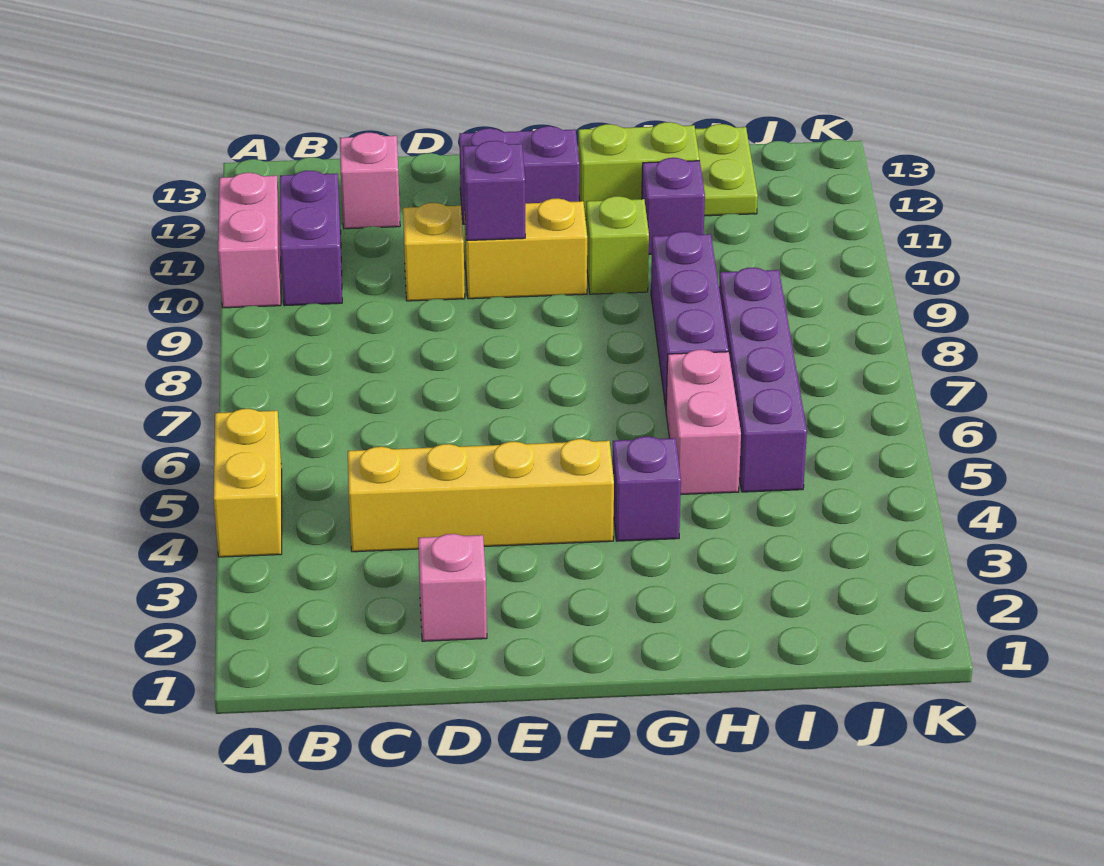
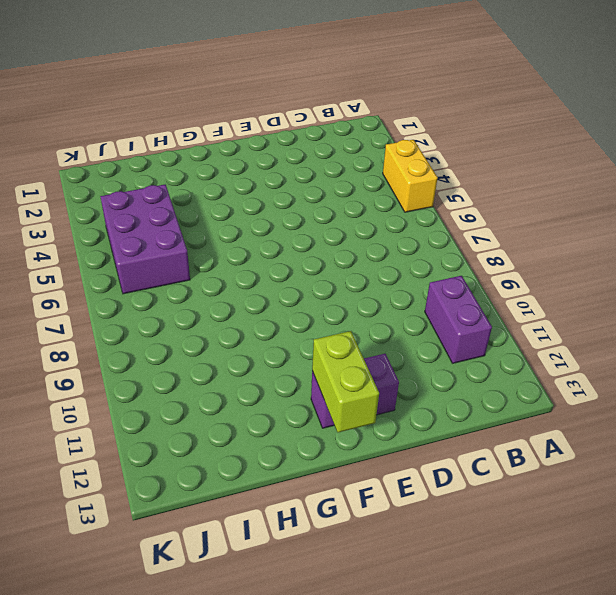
lime 1x2 brick [312,331,379,432] -> lime 1x2 brick turned to [578,122,700,220]
purple 2x3 brick [100,184,190,294] -> purple 1x4 brick [719,268,807,492]
none -> pink 1x2 brick [218,173,281,308]
none -> yellow 1x4 brick [348,439,614,552]
none -> pink 1x1 brick [340,133,400,229]

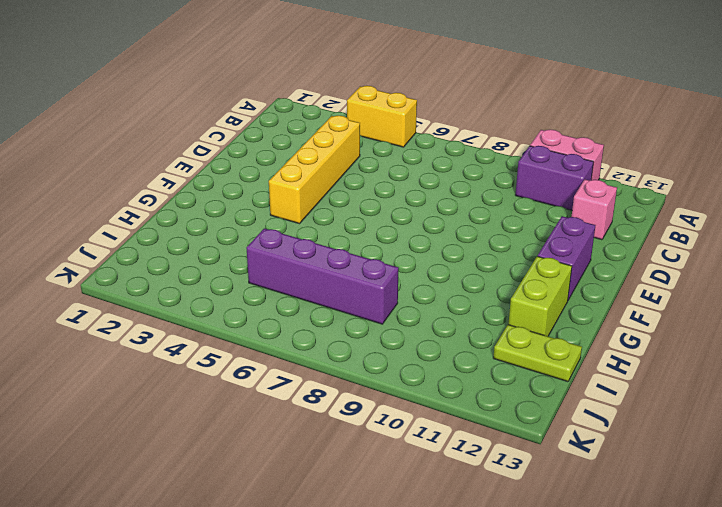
none -> pink 1x1 brick [418,534,487,641]
none -> yellow 1x1 brick [403,203,465,301]
none -> yellow 1x2 brick [464,198,587,299]

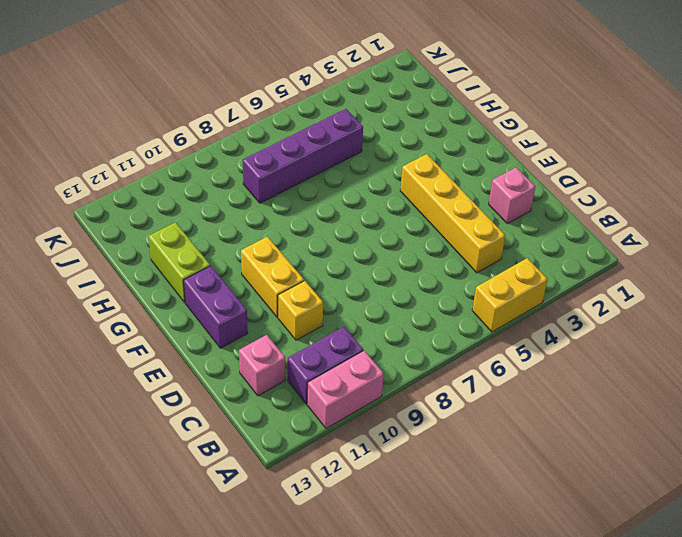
none -> purple 1x1 brick [612,436,681,541]
none -> lime 1x1 brick [586,196,649,294]
none -> pink 1x2 brick [666,350,741,494]

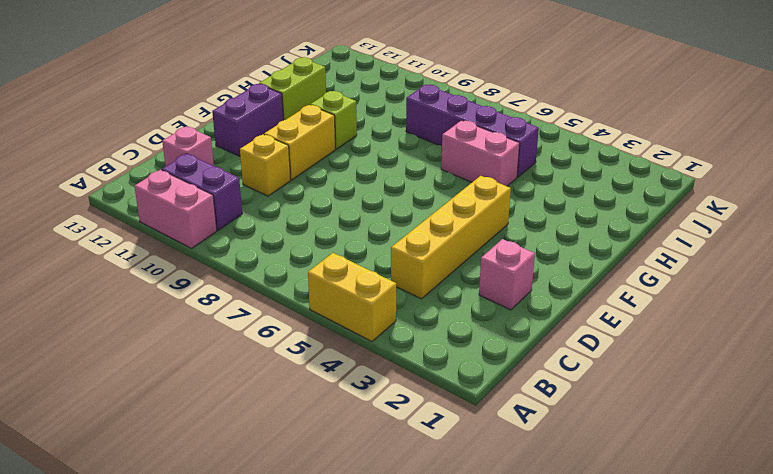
none -> purple 1x1 brick [612,436,681,541]
none -> purple 1x3 brick [651,231,728,407]
none -> purple 1x1 brick [642,158,705,254]

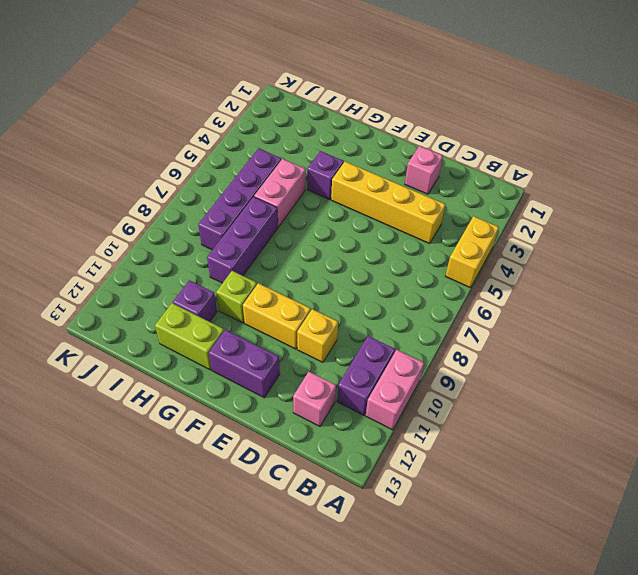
none -> lime 1x2 plate [695,124,758,216]
none -> purple 1x1 brick [463,141,525,241]

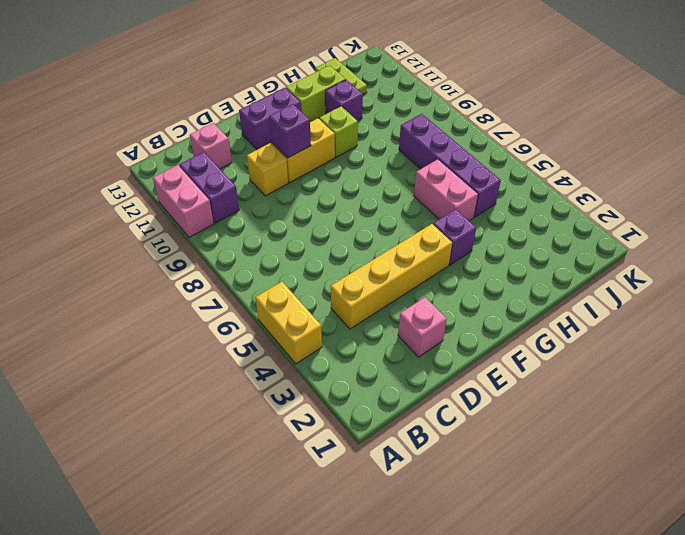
none -> purple 1x3 brick [651,231,728,407]

